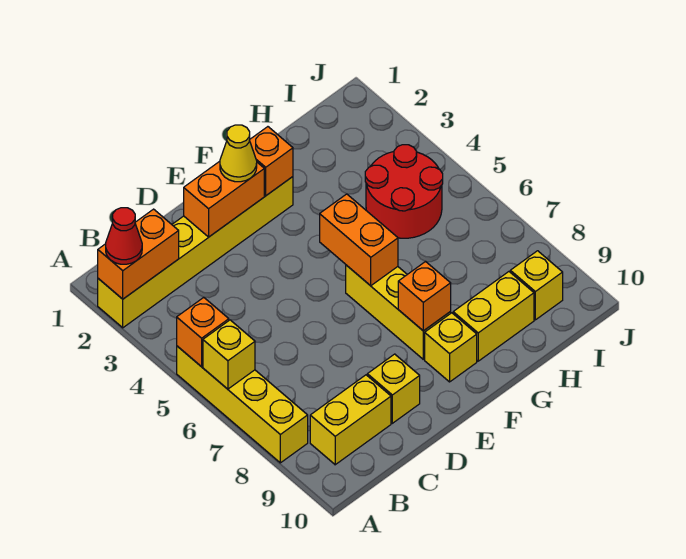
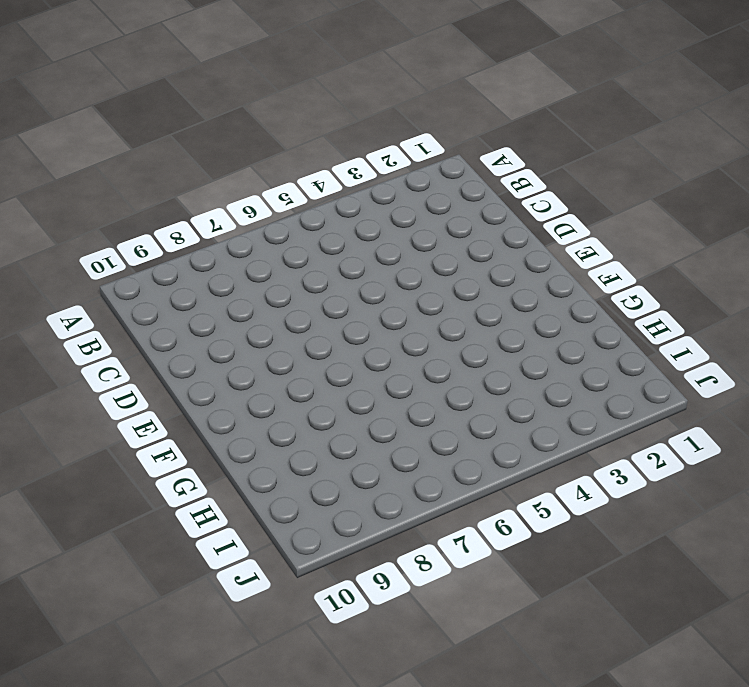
none -> yellow 1x6 brick [98,177,293,328]
none -> yellow 1x4 brick [177,346,308,463]
none -> yellow 1x2 brick [310,375,391,465]

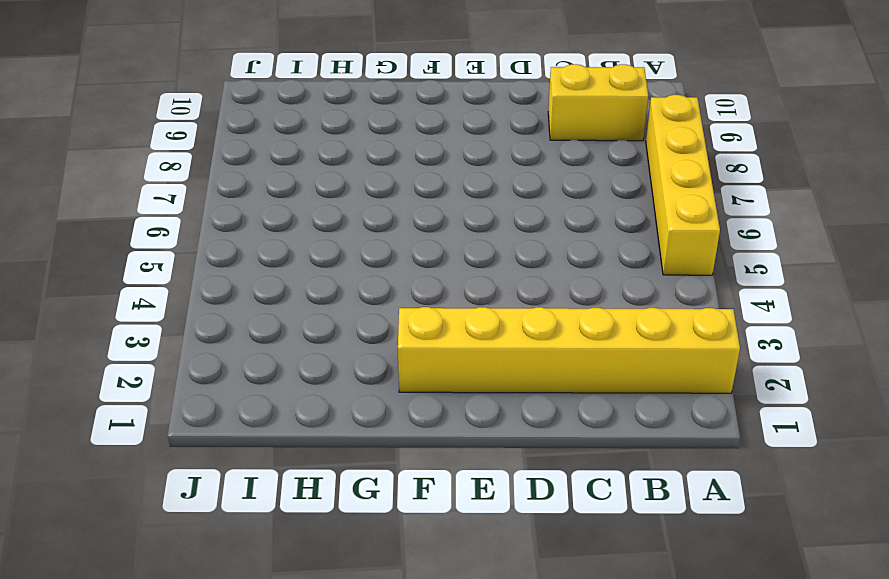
none -> yellow 1x1 brick [367,354,420,423]
none -> yellow 1x3 brick [346,265,451,359]
none -> yellow 1x1 brick [425,313,477,382]

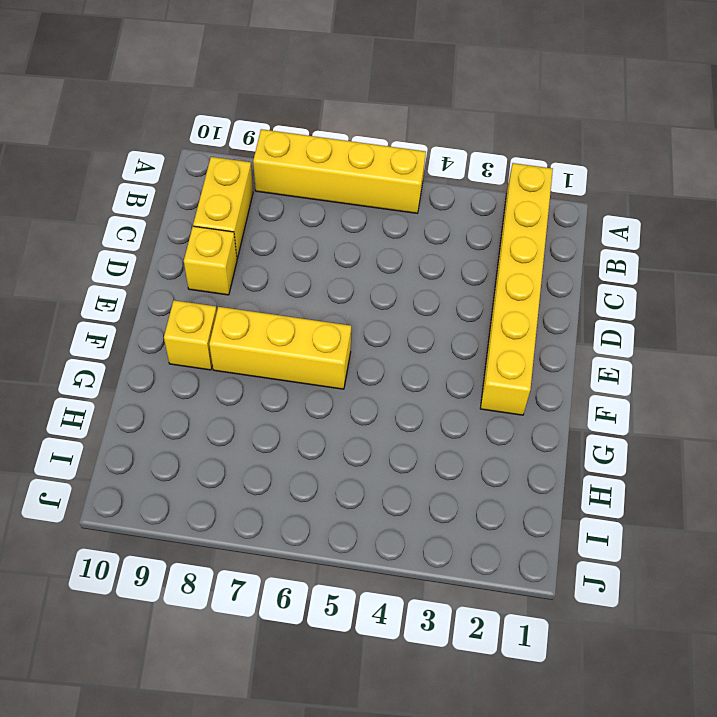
none -> yellow 1x2 brick [453,272,534,361]
none -> red 2x2 round brick [365,145,443,238]
none -> yellow 1x1 brick [510,251,563,320]

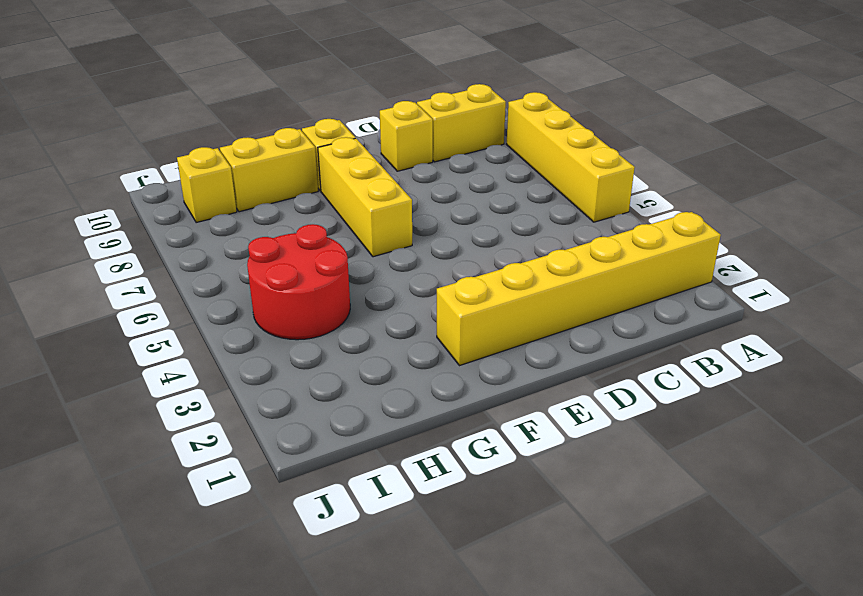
none -> orange 1x2 brick [98,209,179,299]
none -> orange 1x1 brick [177,298,229,367]
none -> yellow 1x1 brick [203,320,255,389]

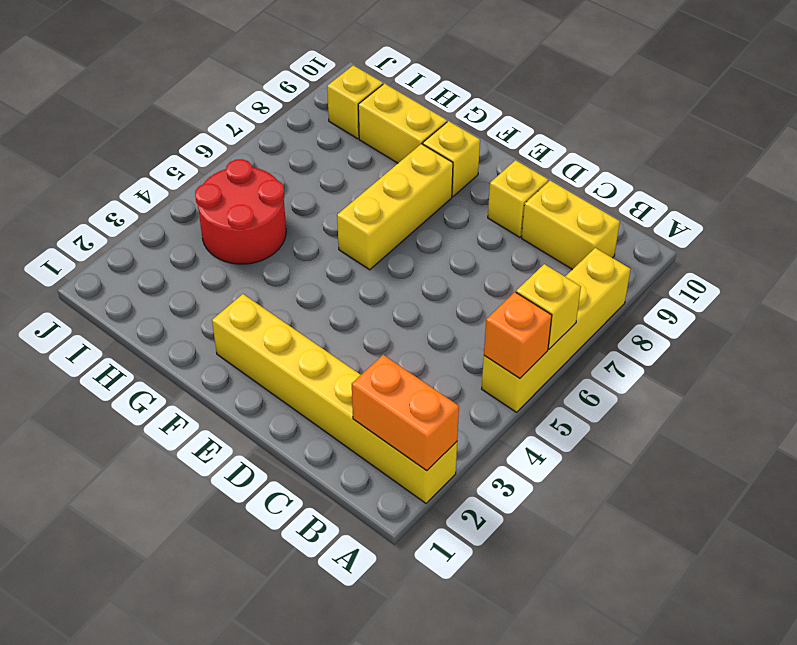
none -> orange 1x2 brick [184,161,264,237]
none -> orange 1x1 brick [249,127,293,196]
none -> orange 1x2 brick [320,194,398,286]

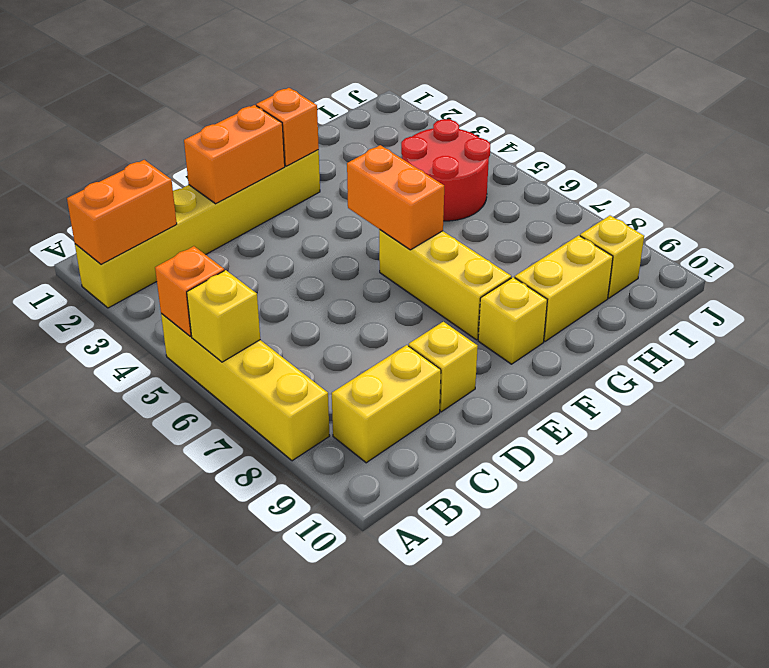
none -> orange 1x1 brick [398,261,451,331]
none -> red 1x1 cone [106,208,142,264]
none -> yellow 1x1 cone [220,125,257,182]

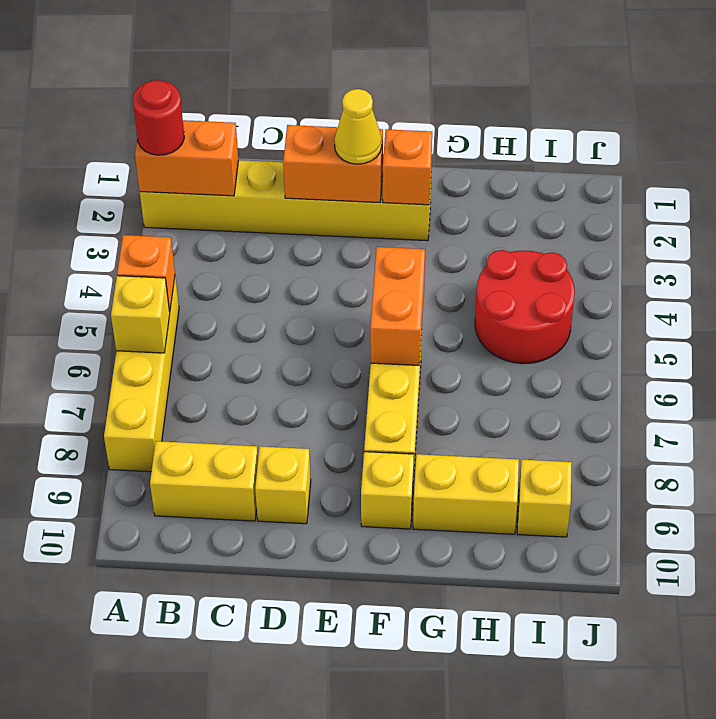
red 1x1 round brick [133,80,184,155] -> red 1x1 cone [106,208,142,264]
none -> orange 1x1 brick [398,261,451,331]

